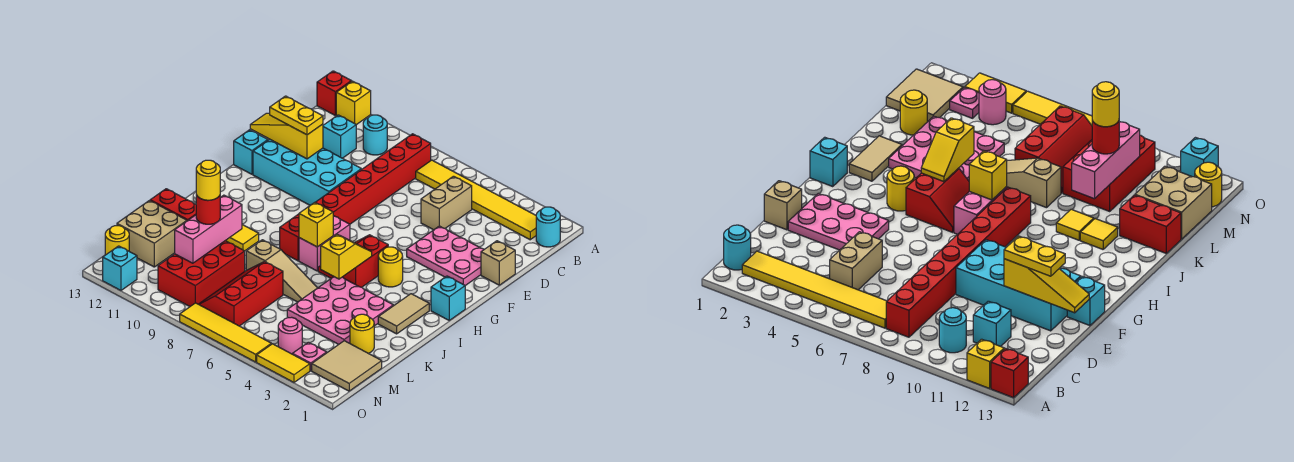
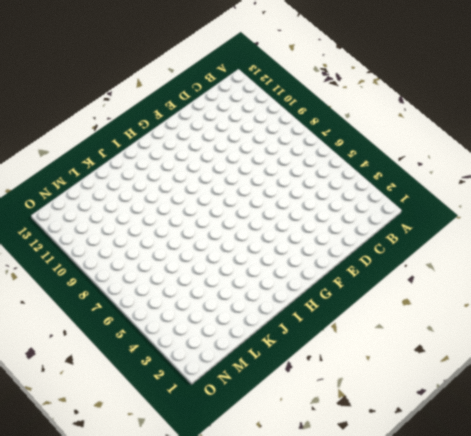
none -> yellow 1x1 brick [336,81,371,125]
none -> red 1x1 brick [317,71,351,115]
none -> cyan 1x1 round brick [536,207,560,247]
none -> yellow 1x6 tile [416,160,536,240]

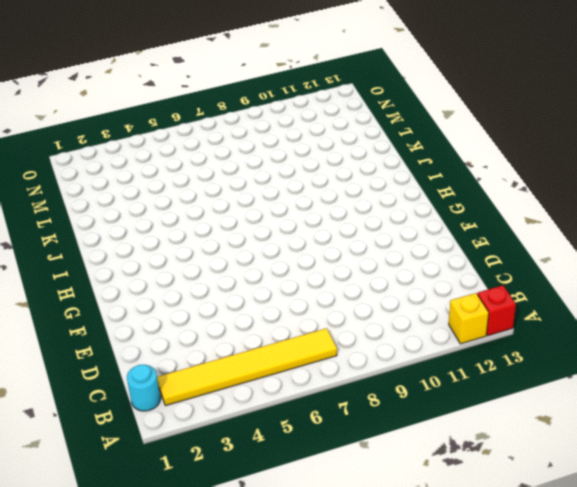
none -> red 1x8 brick [280,134,431,261]
none -> cyan 1x1 round brick [363,115,387,155]
none -> tan 1x2 brick [421,176,472,230]
none -> cyan 1x1 brick [323,115,356,158]

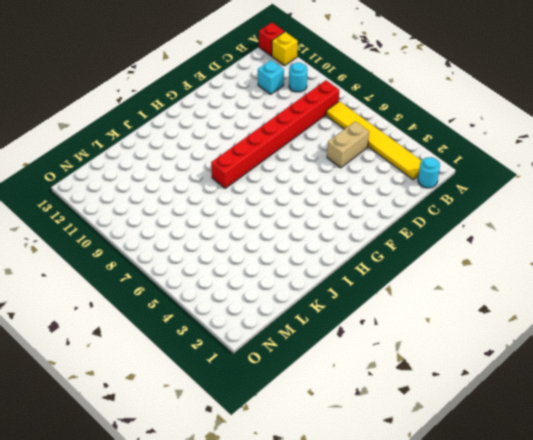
none -> tan 1x1 brick [481,241,515,285]
none -> pink 2x3 plate [407,226,484,286]
none -> cyan 2x4 brick [253,139,361,205]
none -> cyan 1x1 brick [234,130,268,174]

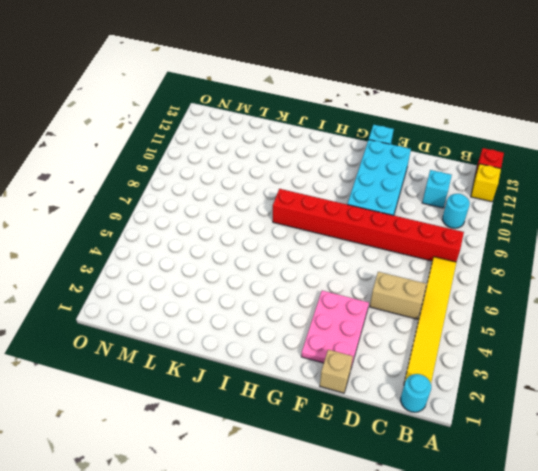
none -> cyan 1x1 brick [431,276,465,320]
none -> yellow 1x1 round brick [378,247,403,287]
none -> red 2x2 slope [318,235,388,287]
none -> pink 1x2 brick [299,216,350,271]

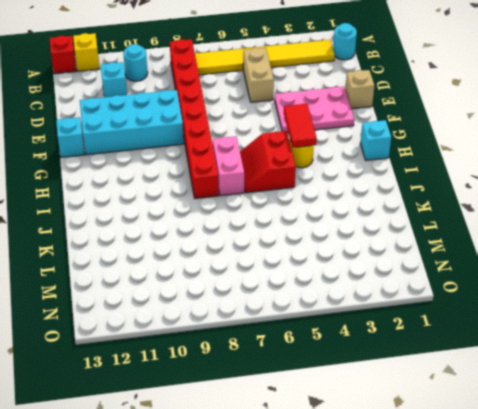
red 1x2 tile [284,104,317,148] -> none
none -> tan 1x2 tile [378,294,429,334]
none -> pink 3x3 plate [287,277,393,344]
none -> yellow 1x1 tile [226,225,259,251]
none -> yellow 1x1 tile [1080,219,1118,249]

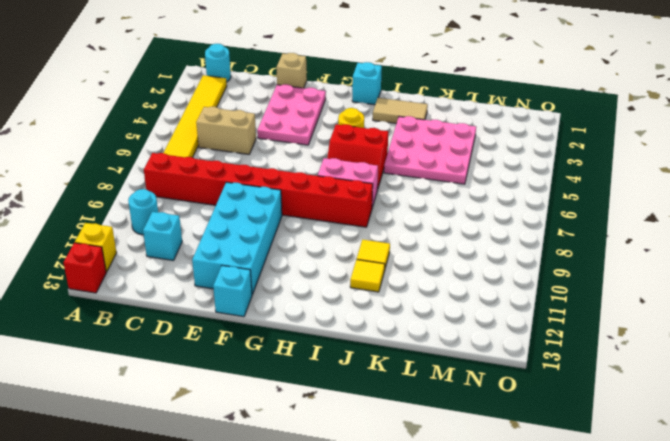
none -> tan 1x3 slope [246,240,317,302]
none -> red 1x2 brick [150,189,196,221]
none -> yellow 1x1 round brick [350,314,374,353]
none -> red 2x3 slope [199,262,283,326]

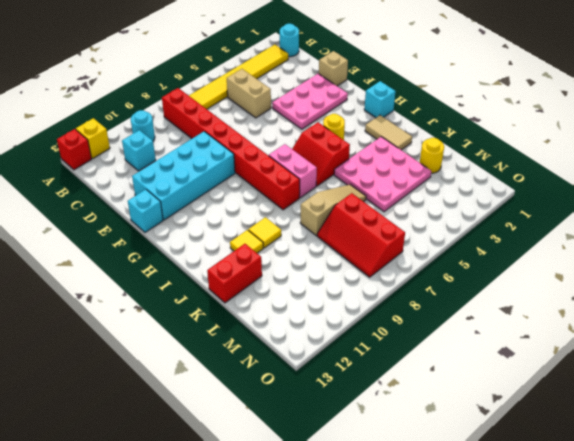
none -> red 2x3 brick [158,241,245,306]
none -> tan 2x2 brick [117,201,187,267]
none -> tan 2x2 tile [312,341,382,391]
none -> pink 1x1 plate [293,342,327,371]

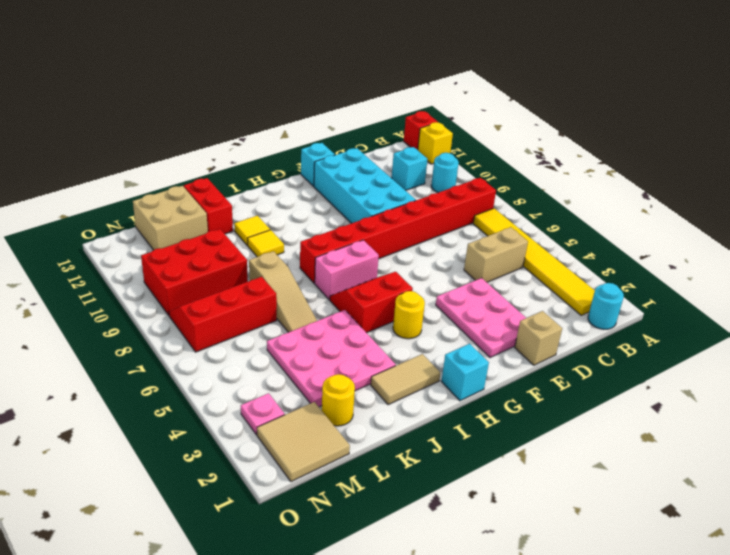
none -> pink 1x1 round brick [278,317,302,354]
none -> yellow 1x1 round brick [105,226,129,255]
none -> yellow 1x2 tile [257,344,310,382]
none -> yellow 1x4 tile [180,303,271,362]

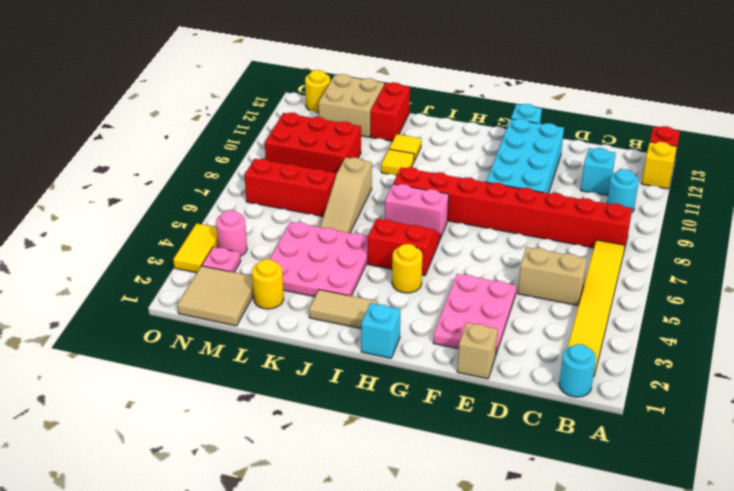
none -> yellow 1x4 tile [180,303,271,362]
none -> cyan 1x1 brick [103,246,137,290]
none -> yellow 1x3 slope [250,113,323,159]
none -> yellow 1x2 slope [321,234,372,279]

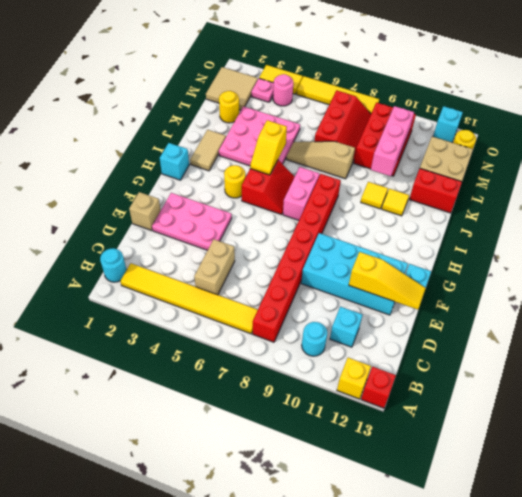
none -> yellow 1x1 brick [299,202,333,247]
none -> yellow 1x2 plate [270,96,323,135]
none -> red 1x1 round brick [196,195,221,224]
none -> yellow 1x1 round brick [196,160,220,200]

